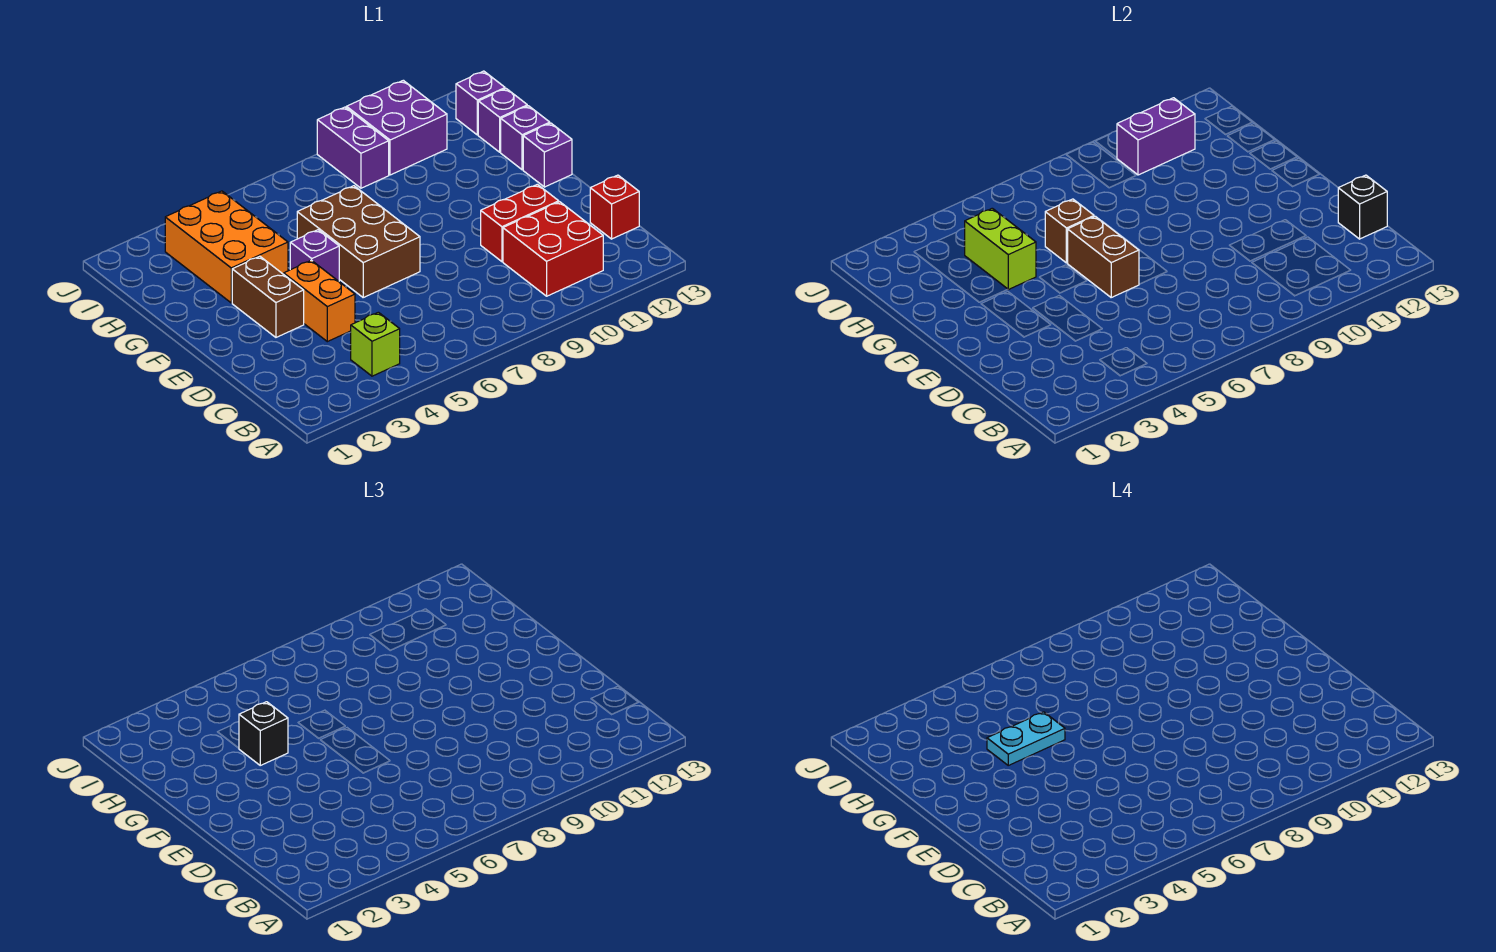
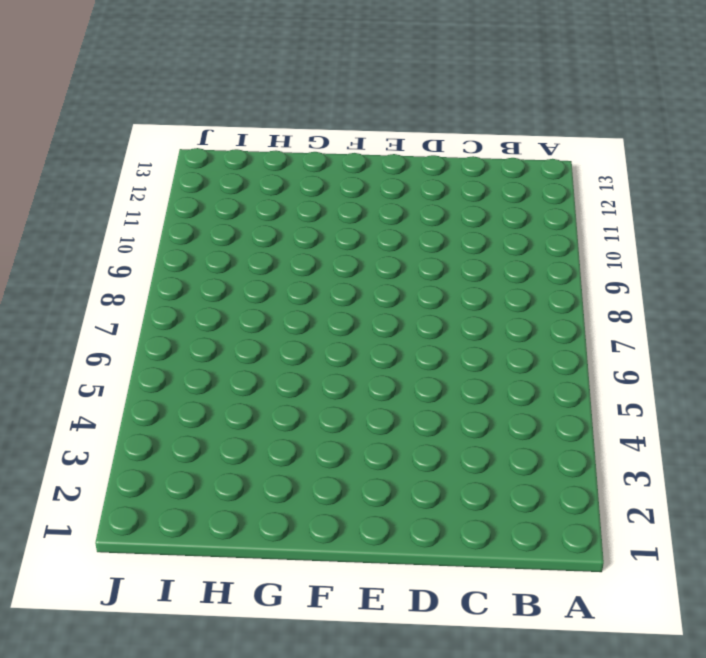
none -> lime 1x1 brick [351,312,400,376]
none -> red 2x2 brick [503,202,603,296]
none -> red 1x1 brick [590,175,639,239]

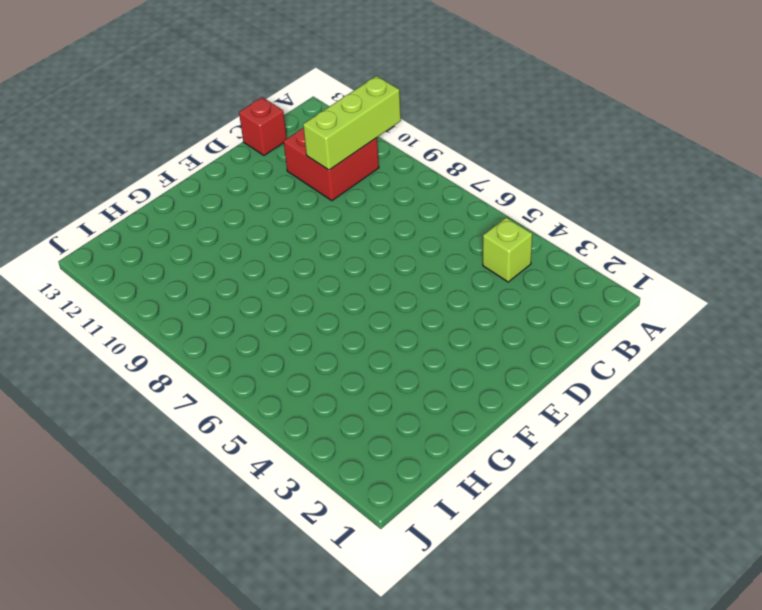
lime 1x3 brick [303,76,401,170] -> none
none -> orange 1x2 brick [284,260,355,342]
none -> red 1x2 brick [481,184,559,262]
none -> brown 1x2 brick [232,256,304,337]

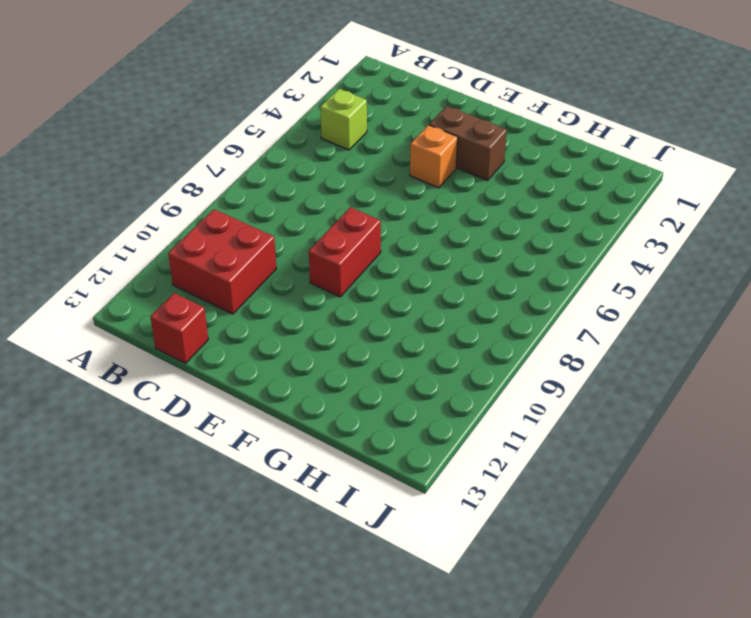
orange 1x1 brick [410,125,458,188] -> orange 1x2 brick [284,260,355,342]
red 1x2 brick [309,207,381,297] -> red 1x2 brick moved to [481,184,559,262]
none -> brown 2x3 brick [297,186,420,297]
none -> purple 1x1 brick [290,230,339,281]
none -> purple 1x1 brick [523,123,572,187]

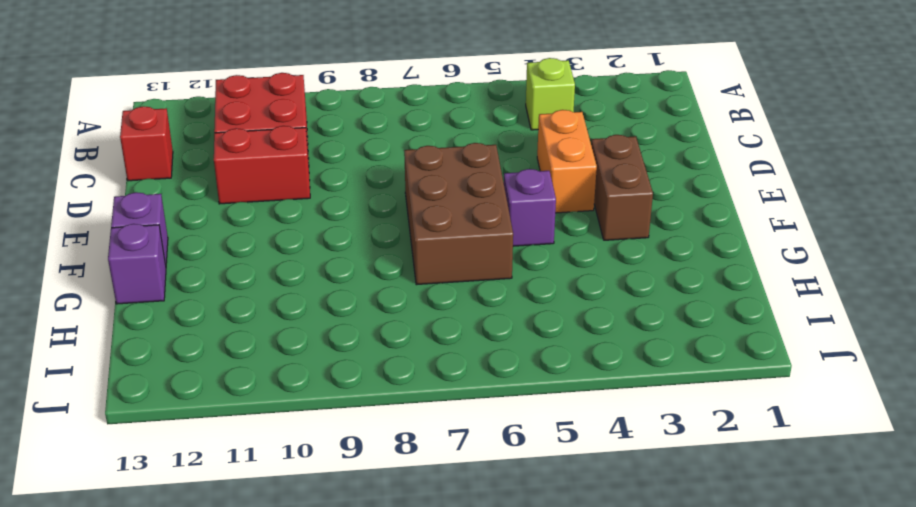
none -> orange 2x3 brick [165,191,288,303]
none -> purple 1x1 brick [478,89,527,152]
none -> purple 1x2 brick [317,107,389,188]

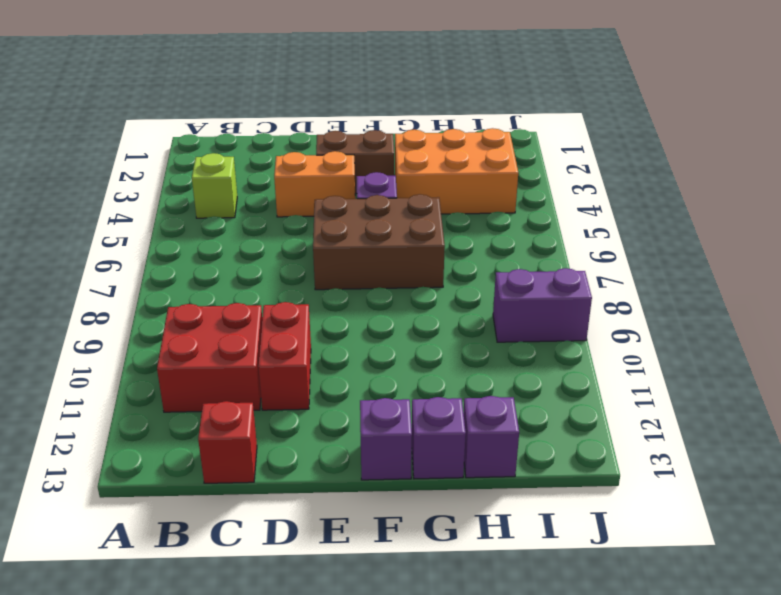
none -> purple 2x2 brick [346,80,447,175]
none -> purple 1x1 brick [456,71,505,135]
none -> black 1x1 brick [1338,175,1387,239]

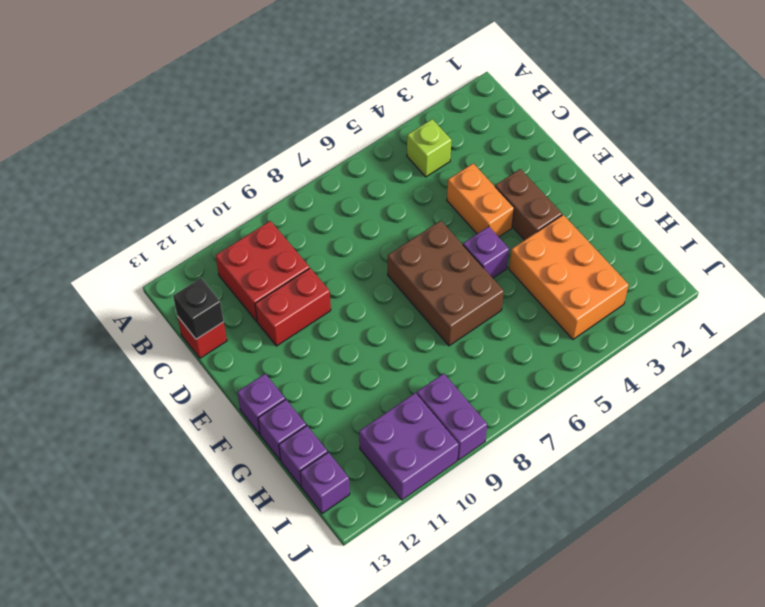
none -> brown 1x2 brick [1068,216,1139,297]
none -> lime 1x2 brick [965,208,1036,289]
none -> brown 1x1 brick [1045,199,1094,263]

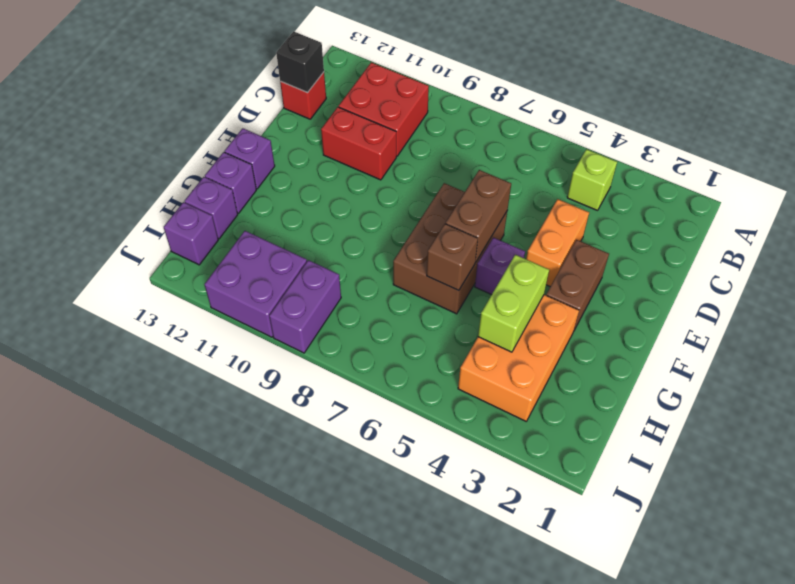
none -> purple 1x2 brick [1117,98,1195,175]
none -> black 1x1 brick [239,702,288,765]
none -> cyan 1x2 plate [987,712,1065,765]

